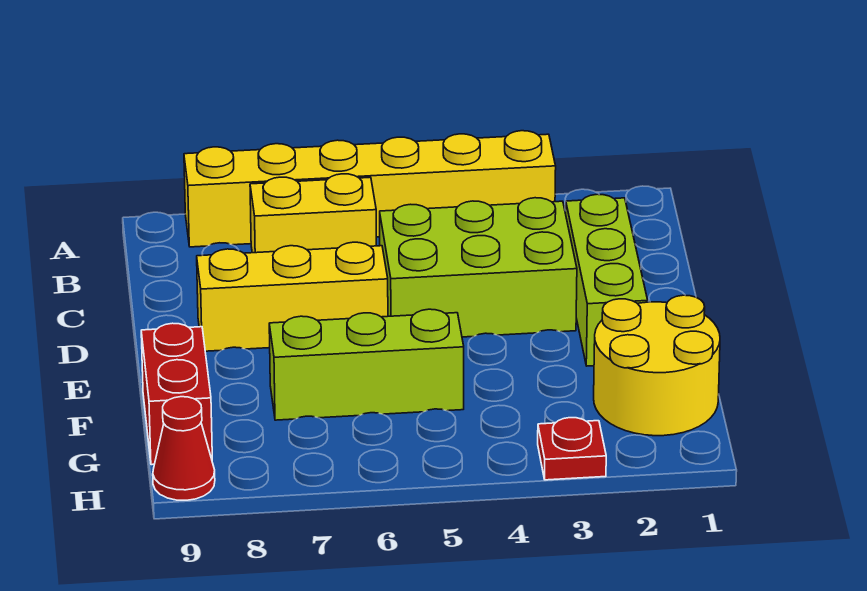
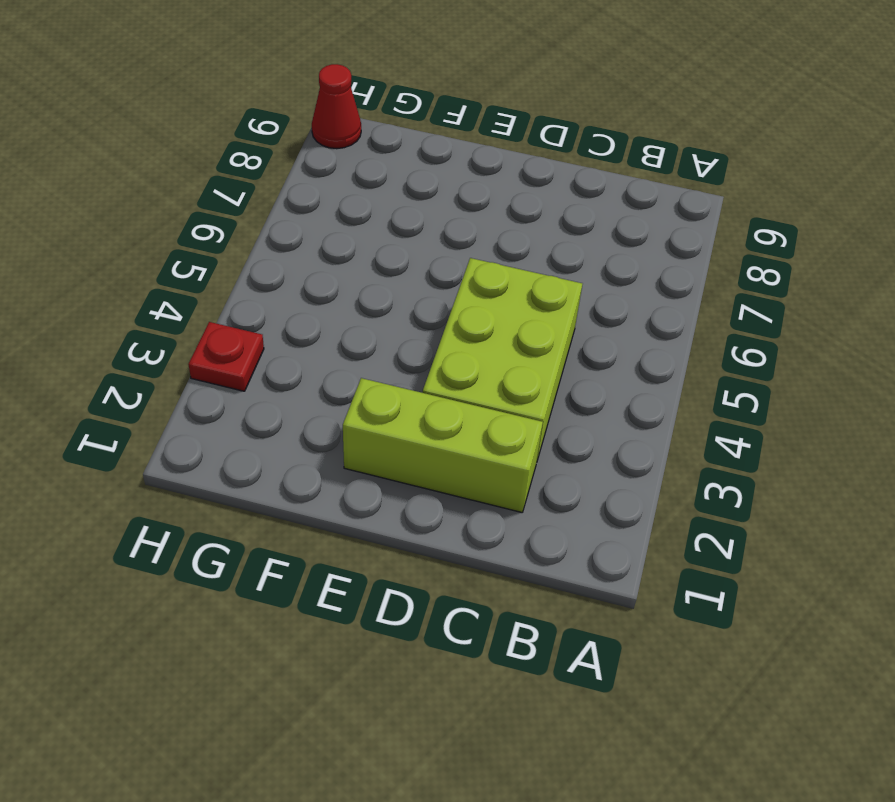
none -> yellow 1x6 brick [184,131,556,247]
none -> yellow 1x2 brick [250,174,376,253]

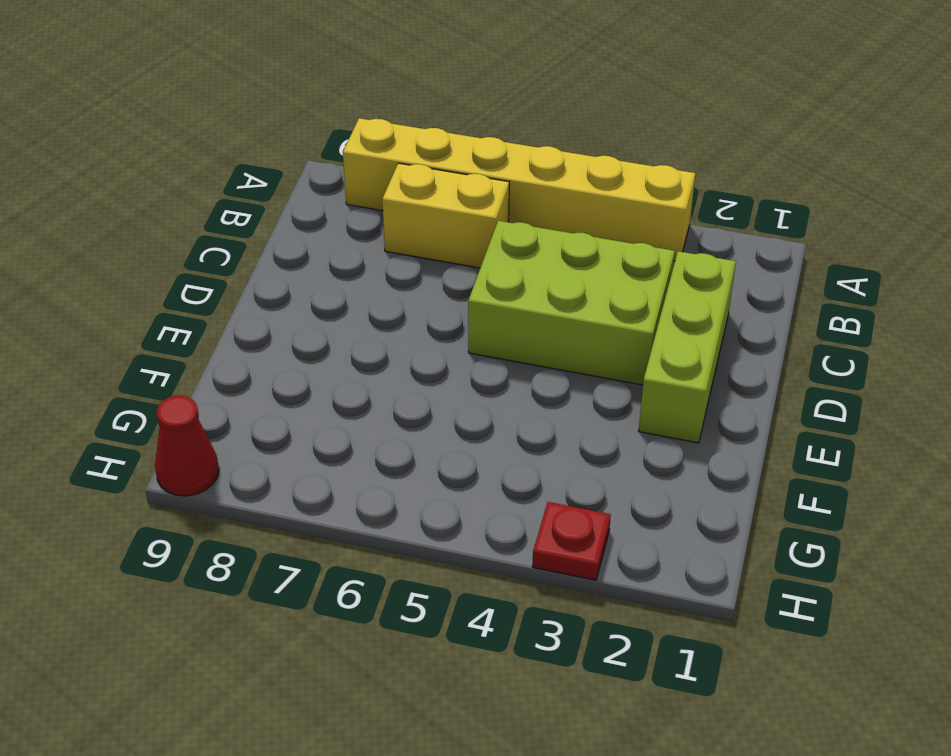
none -> yellow 1x3 brick [197,242,388,351]
none -> yellow 2x2 round brick [594,295,720,436]

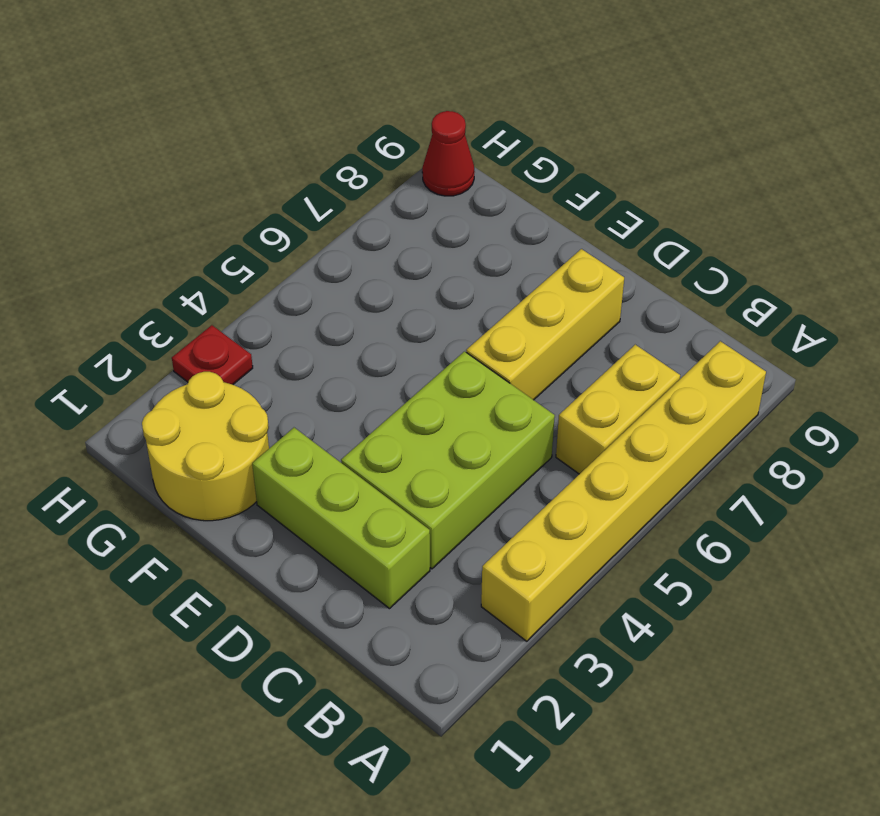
none -> lime 1x3 brick [269,309,464,420]
none -> red 1x2 brick [141,323,212,465]

